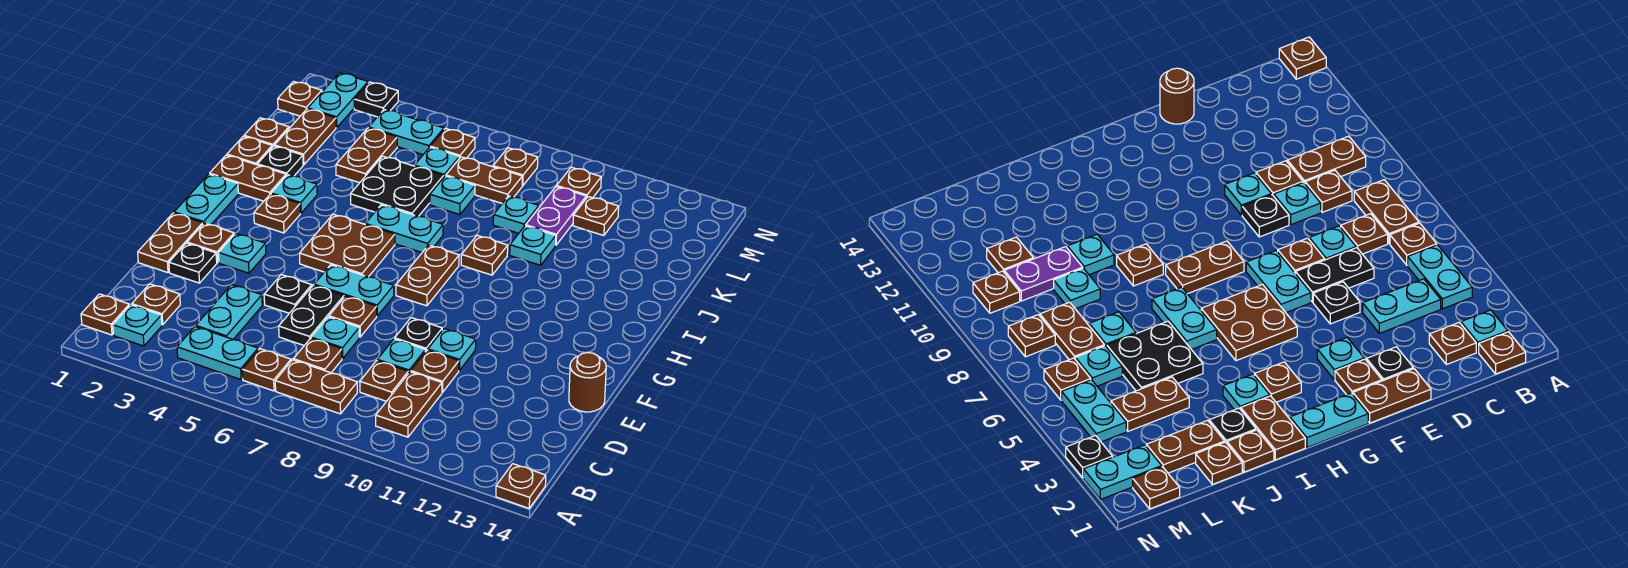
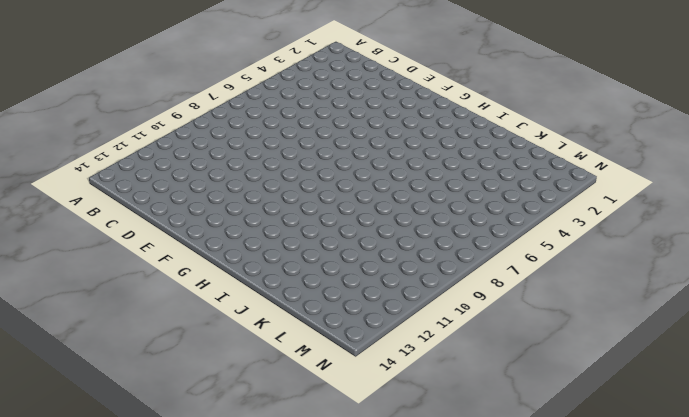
none -> brown 1x1 plate [496,464,546,508]
none -> brown 1x1 plate [81,294,129,335]
none -> cyan 1x1 plate [113,305,162,346]
none -> cyan 1x2 plate [177,327,258,380]

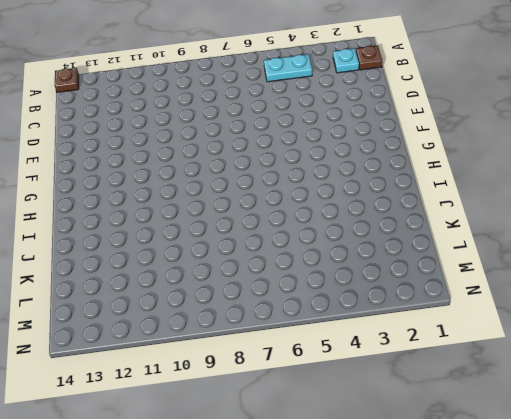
none -> brown 1x1 plate [242,349,291,391]
none -> brown 1x2 plate [275,360,357,414]
none -> brown 1x2 plate [376,372,442,437]
none -> brown 1x1 plate [132,284,180,325]

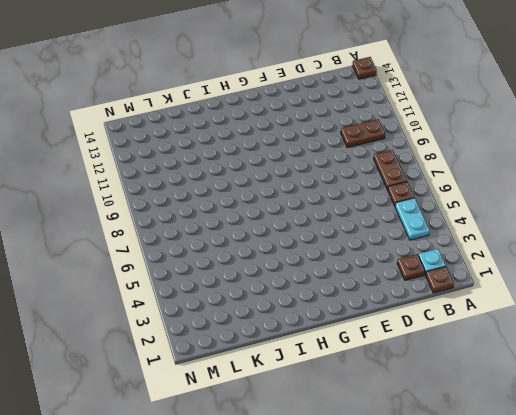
none -> cyan 1x2 plate [196,284,262,339]
none -> brown 1x1 plate [293,338,342,373]
none -> brown 1x1 plate [360,361,408,401]
none -> black 1x2 plate [279,285,344,345]

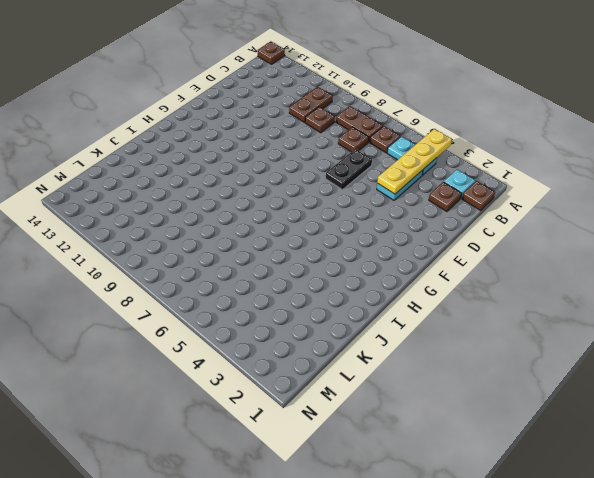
yellow 1x4 plate [377,129,452,194] -> none
none -> cyan 1x1 plate [311,317,359,358]
none -> cyan 1x1 plate [377,339,425,373]
none -> brown 1x1 plate [411,350,459,392]
none -> brown 1x2 plate [138,213,203,273]

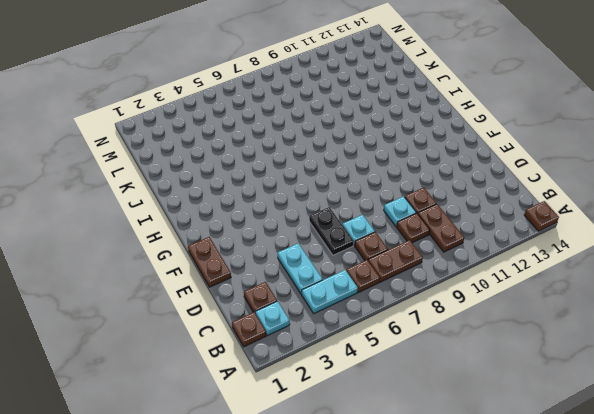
none -> black 1x1 plate [169,243,217,283]
none -> black 1x1 plate [264,275,312,313]
none -> brown 1x1 plate [329,296,377,337]
none -> black 1x1 plate [395,318,442,352]

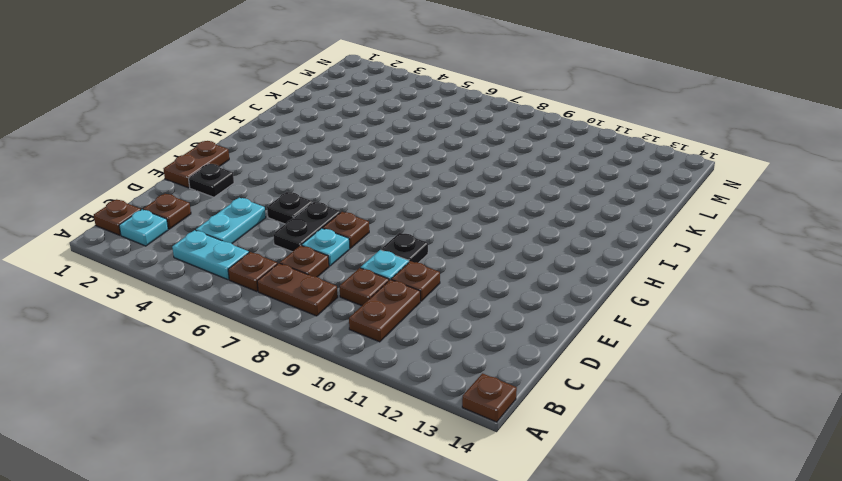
none -> cyan 1x1 plate [428,329,476,370]
none -> brown 1x1 round brick [569,353,606,412]
none -> brown 1x1 plate [187,223,234,263]
none -> cyan 1x1 plate [219,233,266,273]

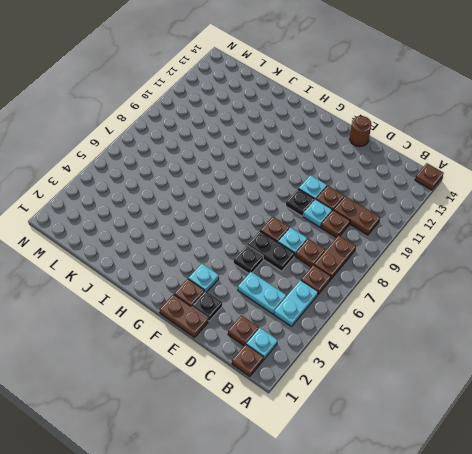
none -> cyan 1x2 plate [314,265,394,316]
none -> cyan 1x2 plate [174,174,238,225]
none -> brown 2x2 plate [300,214,395,277]
none -> brown 1x2 plate [396,245,459,306]

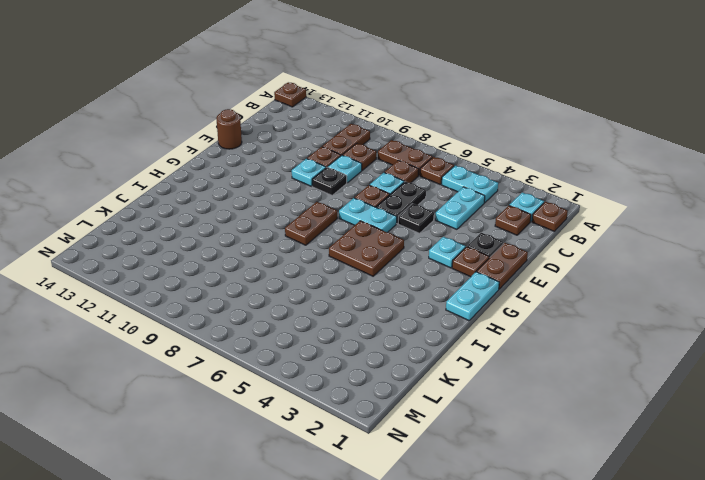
none -> brown 1x1 plate [254,194,300,233]
none -> brown 1x2 plate [210,155,286,201]
none -> cyan 1x1 plate [271,175,317,213]
none -> cyan 1x2 plate [365,205,443,252]

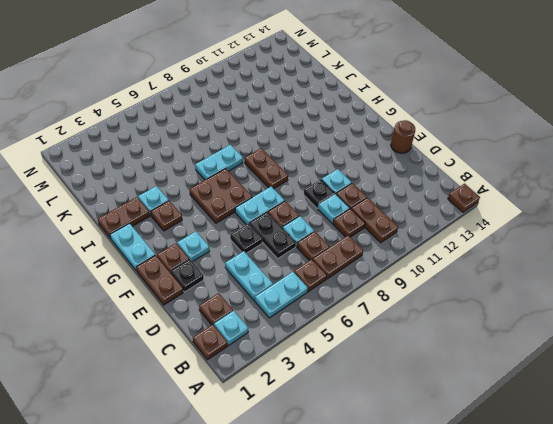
none -> brown 1x1 plate [461,235,508,275]
none -> brown 1x1 plate [227,136,272,165]
none -> black 1x1 plate [258,146,303,176]
none -> black 2x2 plate [351,156,444,216]

